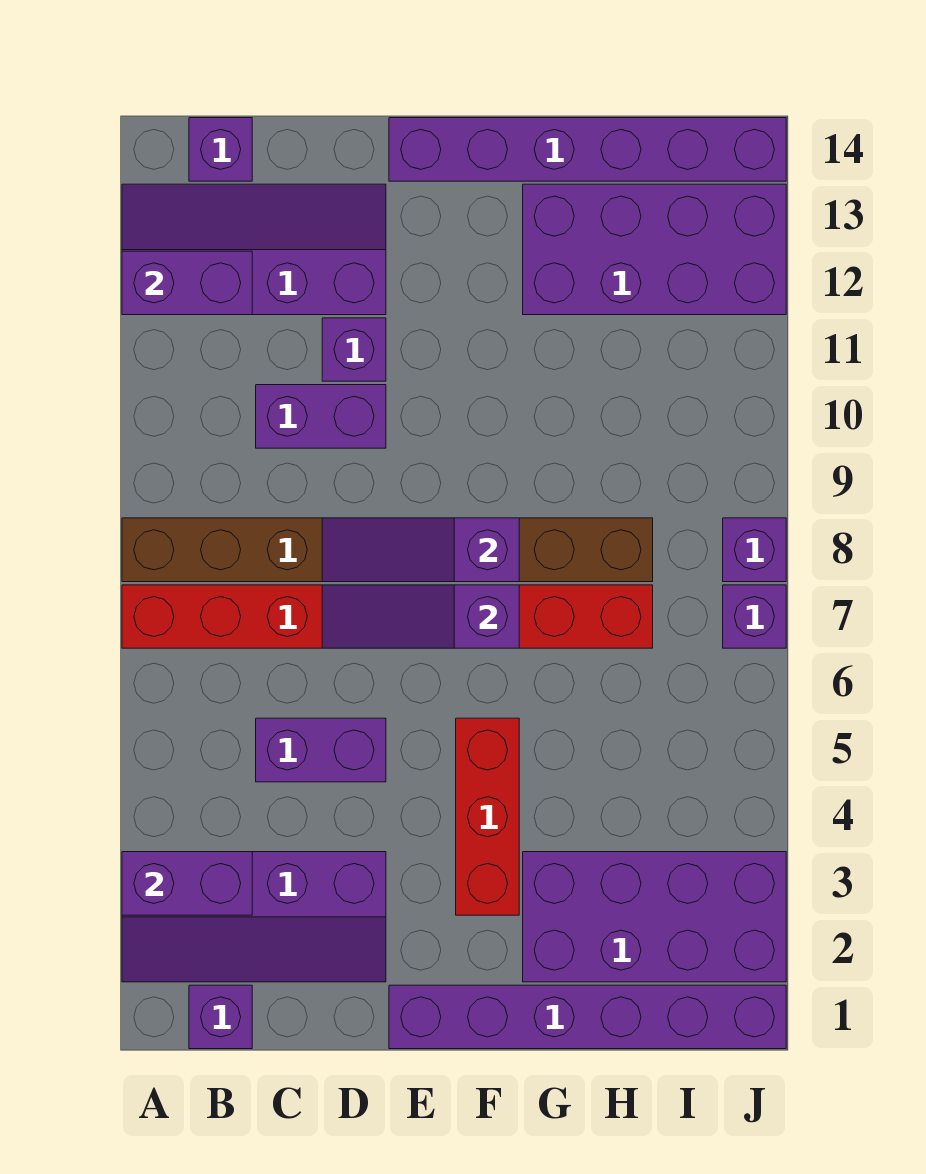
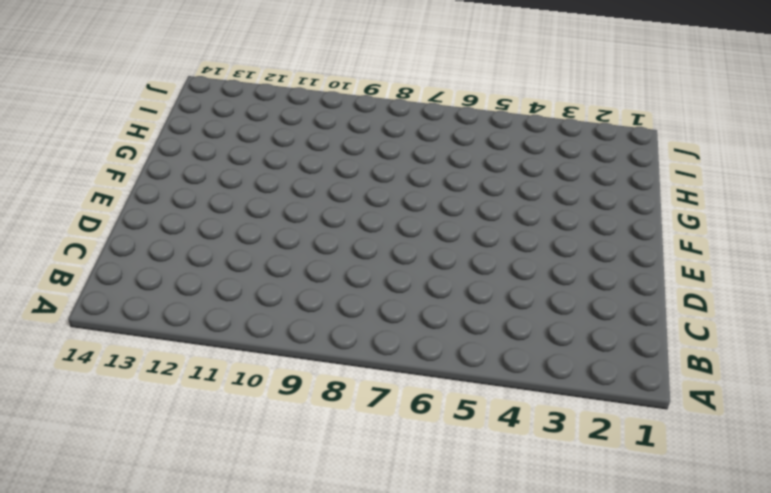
none -> purple 2x4 slope [122,852,386,982]
none -> red 1x8 brick [122,585,653,648]
none -> brown 1x8 brick [122,518,653,582]

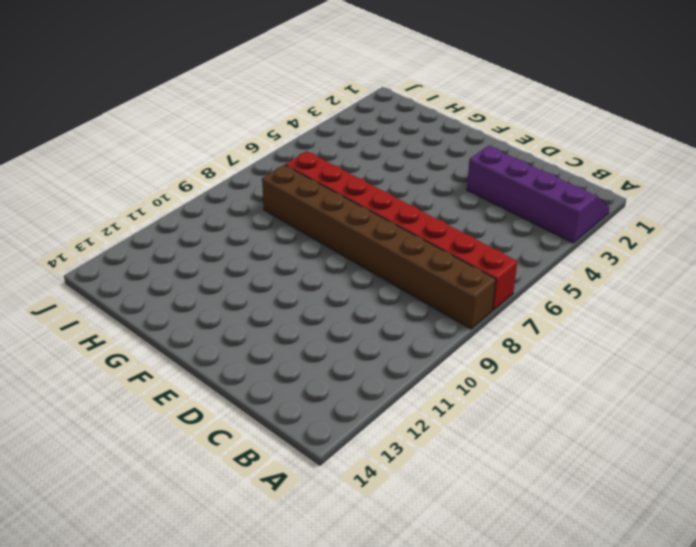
none -> purple 2x4 slope [122,184,386,315]
none -> purple 1x1 brick [189,985,252,1049]
none -> purple 1x1 brick [189,118,252,181]

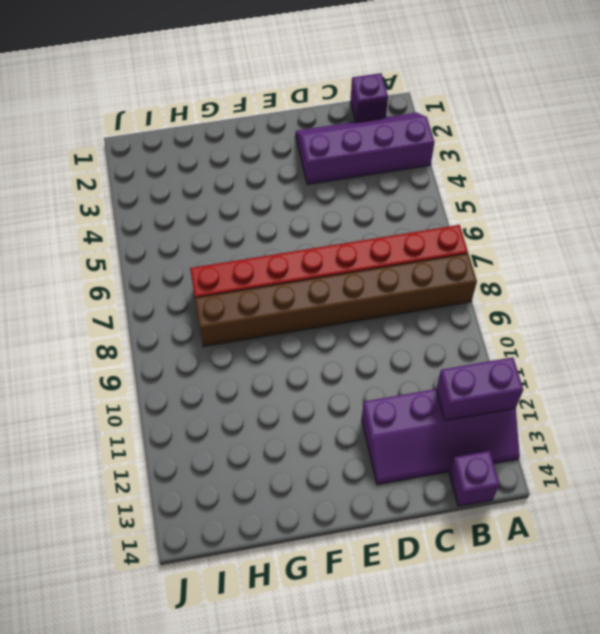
none -> purple 1x2 brick [256,718,386,782]
none -> purple 1x2 brick [256,385,386,448]
none -> purple 1x1 brick [322,318,386,381]

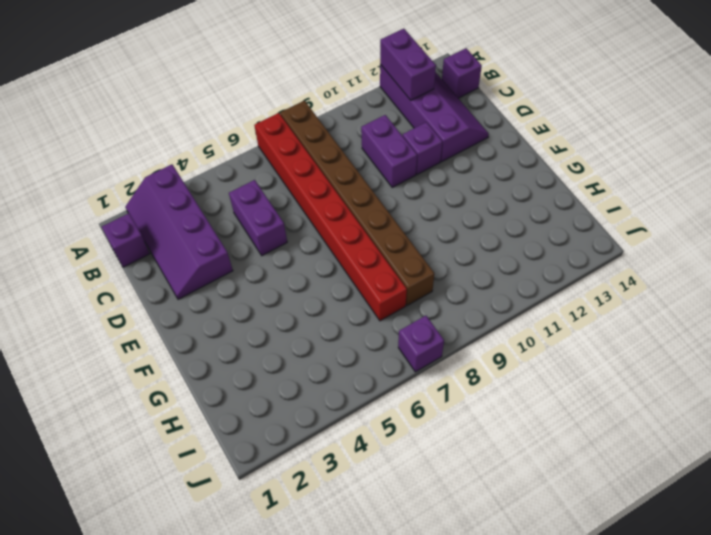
none -> purple 1x6 brick [389,985,786,1049]
none -> purple 1x6 brick [389,118,786,181]
none -> red 1x3 brick [456,718,519,915]

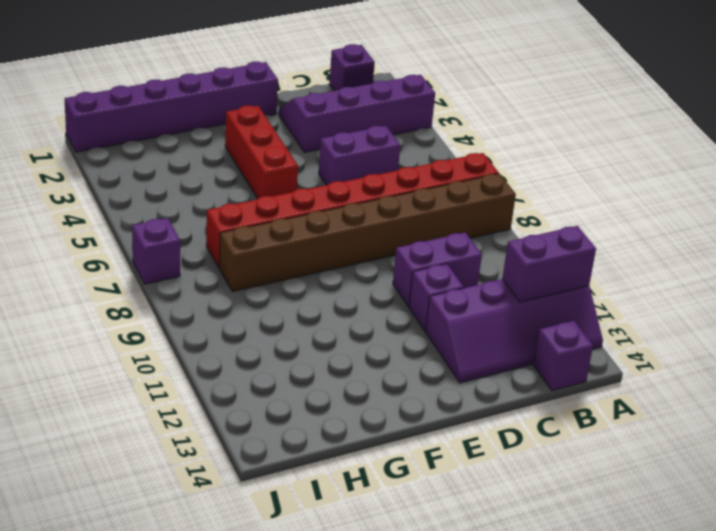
none -> purple 1x6 brick [389,118,786,181]
none -> purple 2x4 brick [523,852,786,982]
none -> purple 2x4 brick [523,184,786,315]

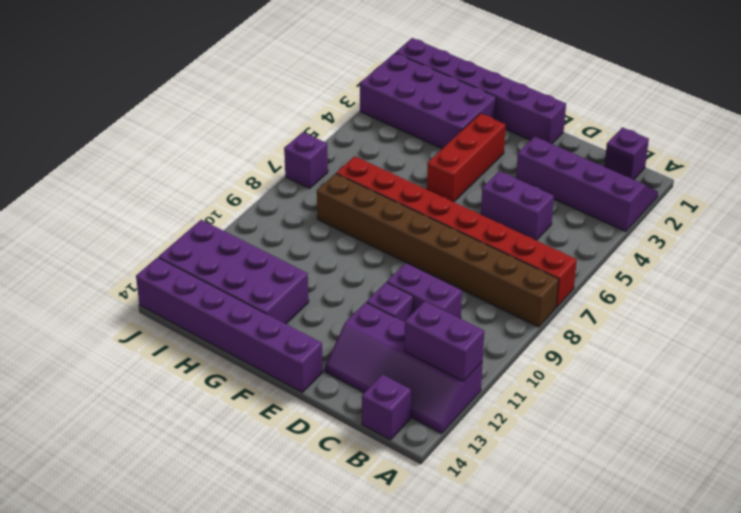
none -> purple 1x1 brick [723,518,786,582]
none -> purple 1x2 brick [122,852,252,915]
none -> purple 1x3 slope [322,585,519,648]

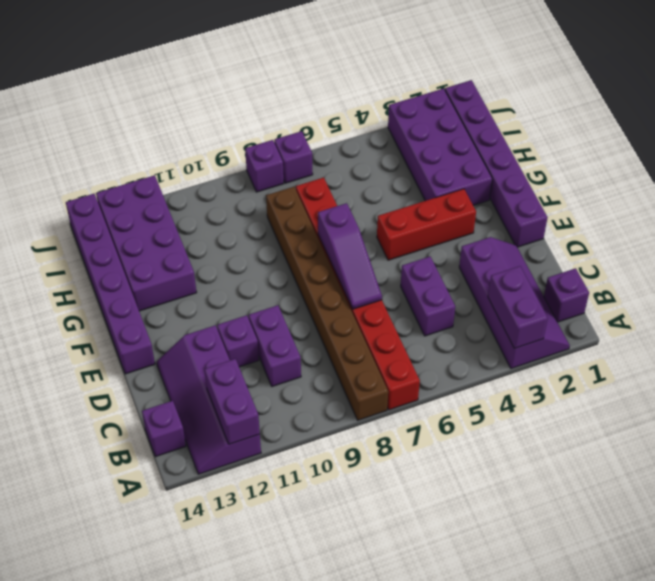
none -> purple 1x3 slope [322,518,519,582]

